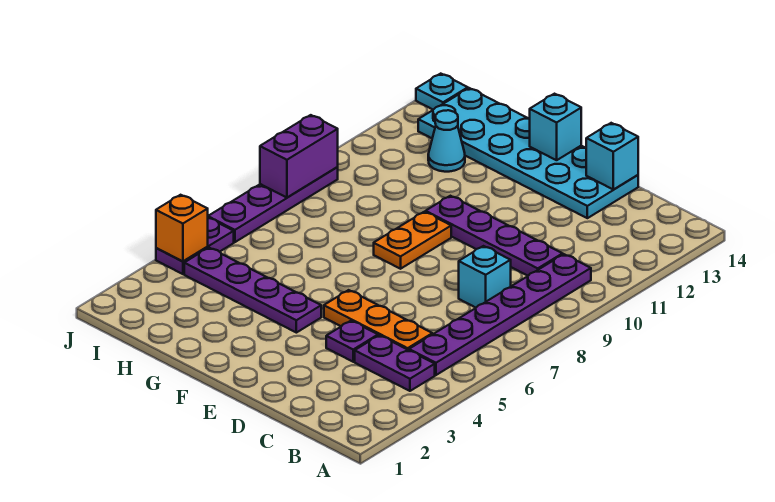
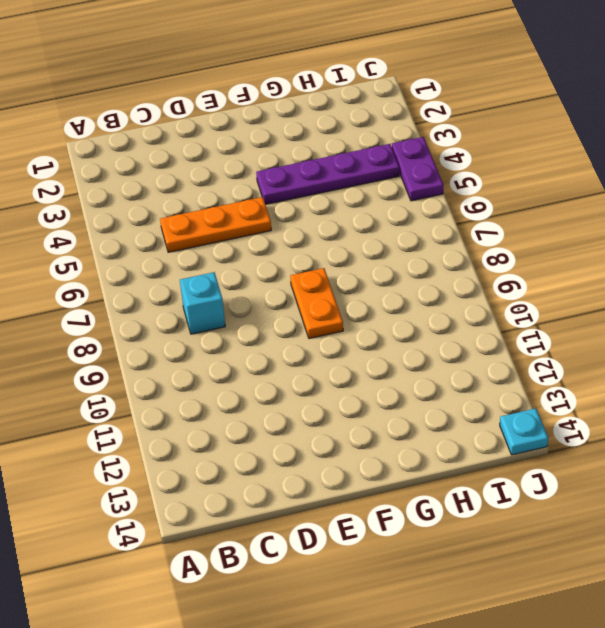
none -> purple 1x2 plate [355,335,435,391]
none -> purple 1x6 plate [409,254,591,375]
none -> purple 1x4 plate [426,196,563,276]

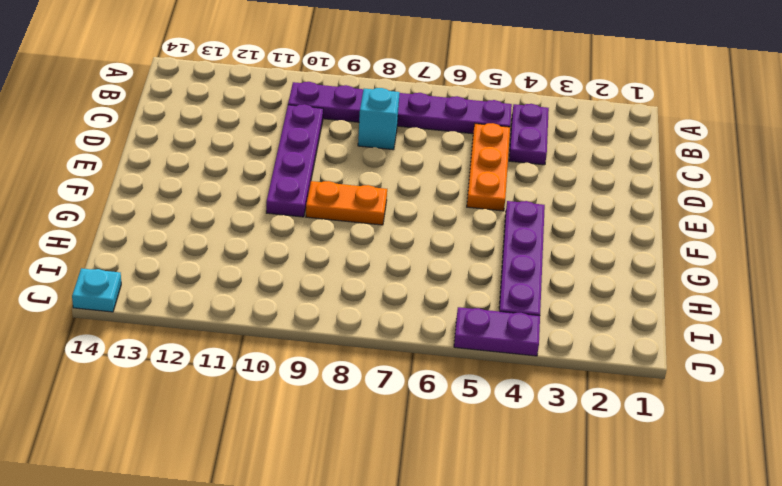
none -> purple 1x1 plate [326,321,378,362]
none -> cyan 2x6 plate [418,88,638,218]
none -> cyan 1x1 cone [428,110,465,172]

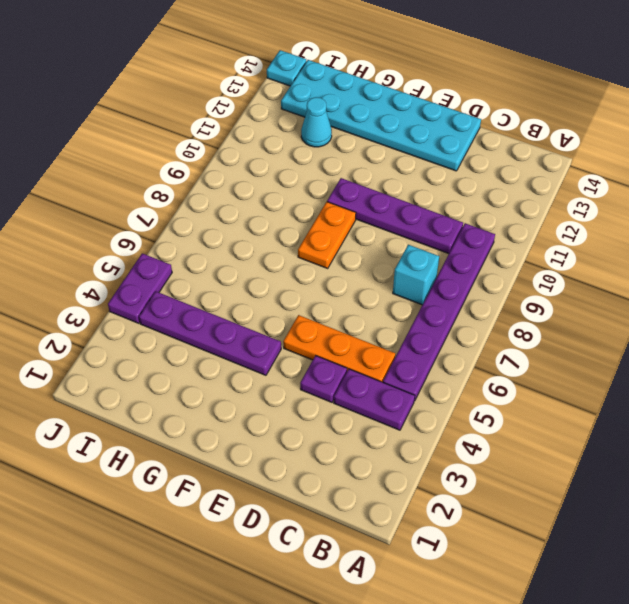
none -> purple 1x4 plate [208,167,338,242]
none -> cyan 1x1 brick [586,123,638,190]
none -> cyan 1x1 brick [530,94,581,160]

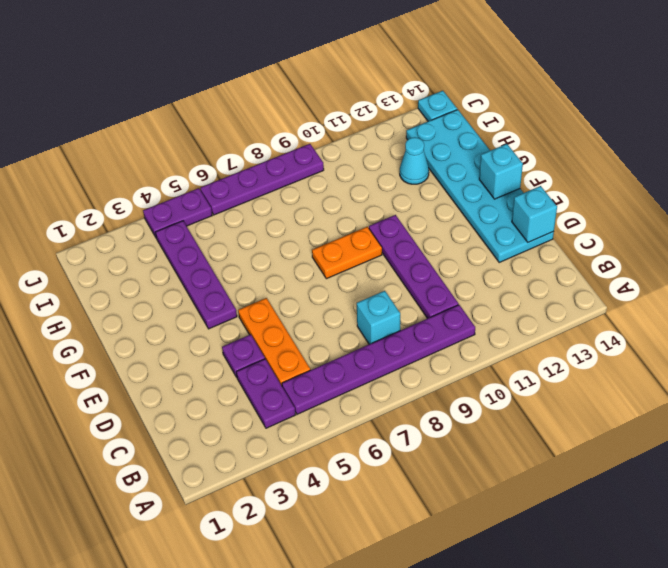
none -> orange 1x1 brick [156,195,208,262]
none -> purple 1x2 brick [260,115,338,198]

